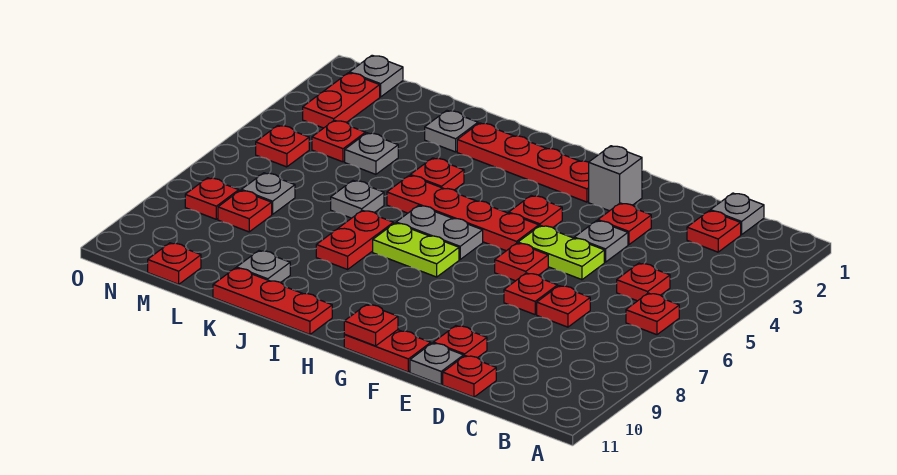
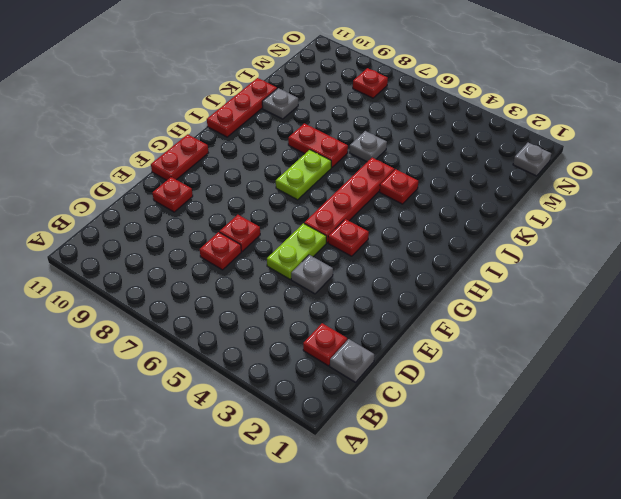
none -> red 1x1 plate [626,293,679,335]
none -> red 1x1 plate [617,263,670,301]
none -> red 1x1 plate [443,356,496,397]
none -> red 1x1 plate [598,203,651,245]

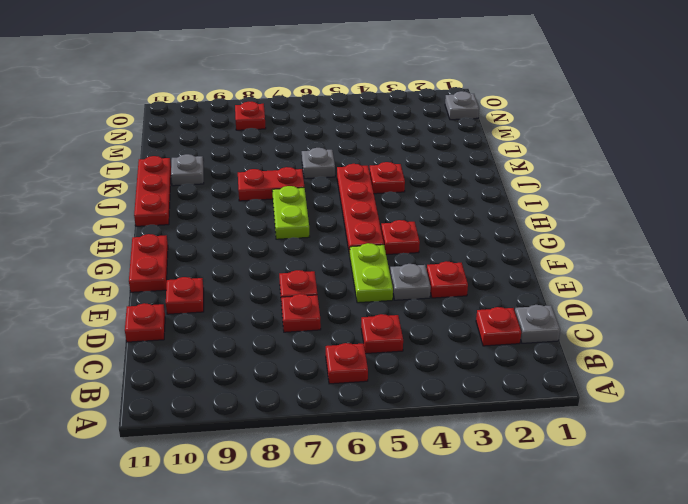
none -> grey 1x1 plate [410,343,464,385]
none -> grey 1x1 brick [589,146,642,211]
none -> red 1x1 plate [495,243,548,281]
none -> red 1x4 plate [457,123,589,202]

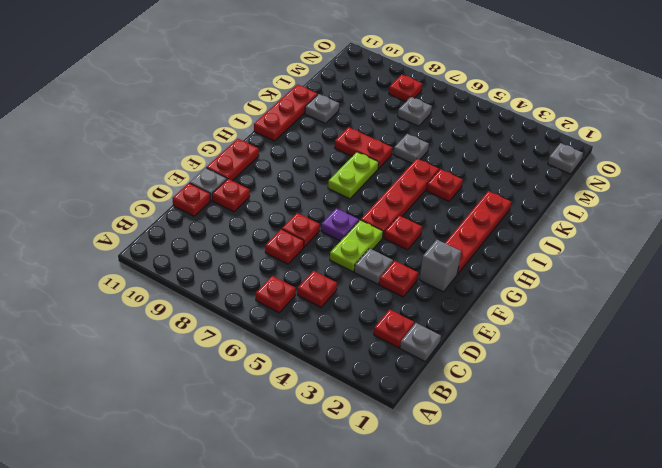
purple 1x1 plate [321,208,359,241] -> red 1x1 plate [495,243,548,281]
none -> grey 1x2 plate [396,205,483,259]
none -> grey 1x1 plate [425,111,478,152]
none -> grey 1x1 plate [345,133,398,174]
none -> red 1x1 plate [312,120,366,162]

